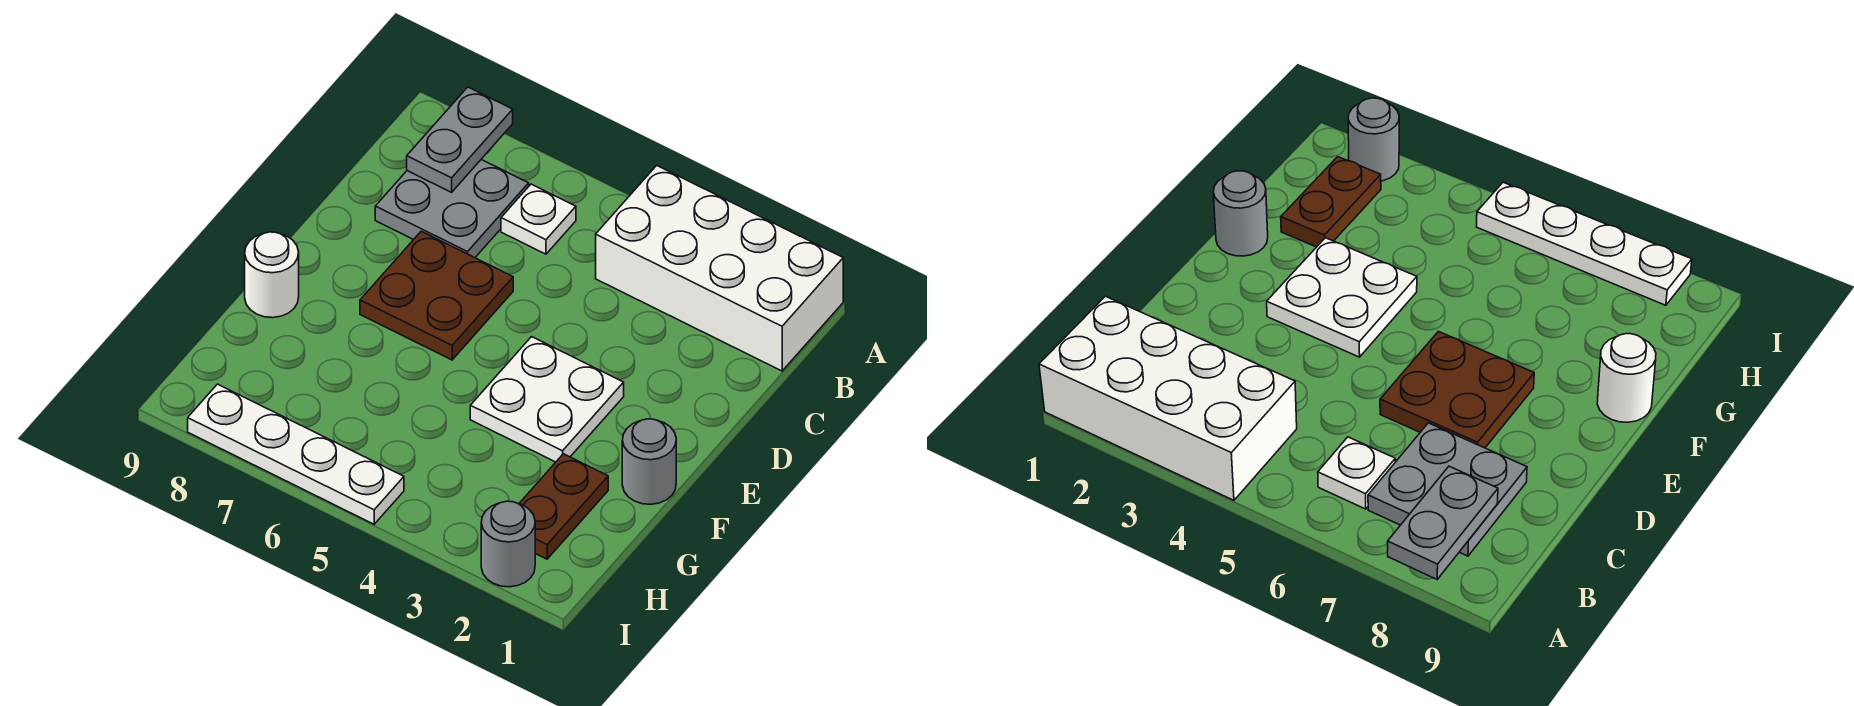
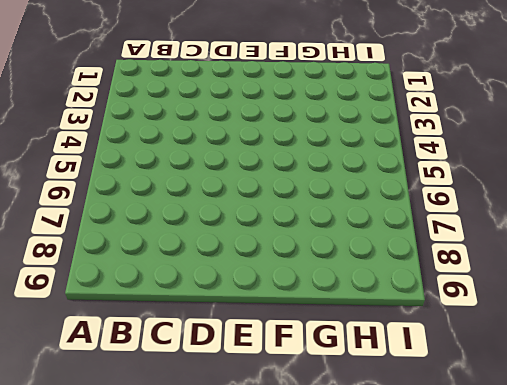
none -> white 2x4 brick [596,166,843,371]
none -> white 1x1 plate [501,184,576,254]

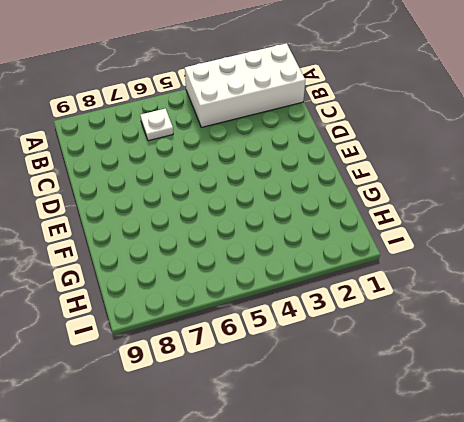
none -> grey 2x2 plate [375,160,529,258]
none -> brown 2x2 plate [360,231,513,360]

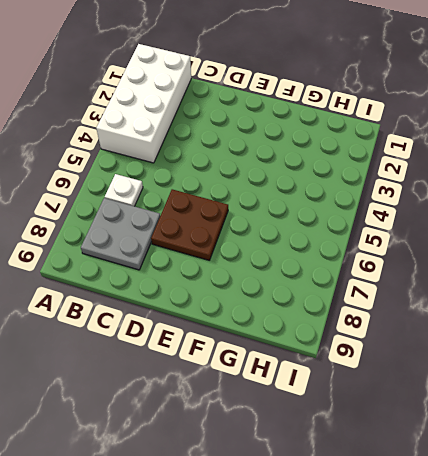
none -> white 2x2 plate [470,337,624,462]
none -> grey 1x1 round brick [622,419,676,504]

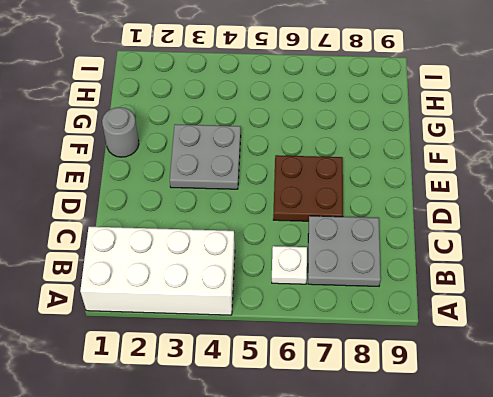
grey 2x2 plate [170,124,241,189] -> white 2x2 plate [470,337,624,462]
none -> white 1x1 round brick [245,232,299,318]
none -> brown 1x2 plate [519,454,608,559]

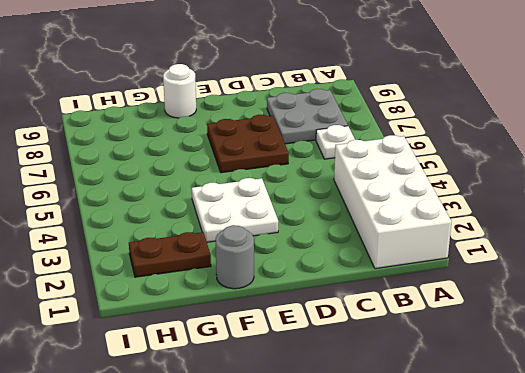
none -> grey 1x1 round brick [481,501,535,587]
none -> white 1x4 plate [188,384,404,524]

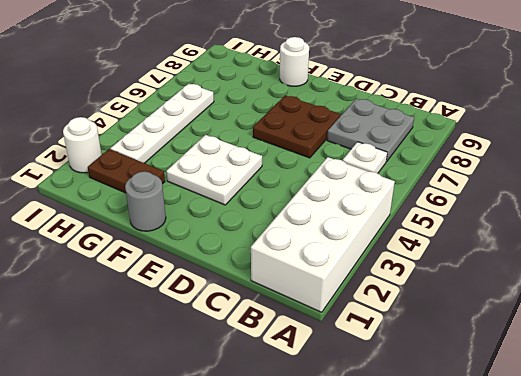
white 1x4 plate [110,84,214,163] -> white 1x4 plate moved to [188,384,404,524]
white 1x1 round brick [63,117,102,173] -> grey 1x1 round brick [481,501,535,587]
none -> grey 1x2 plate [407,87,513,192]

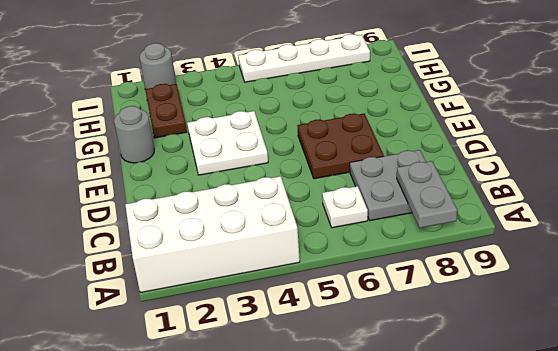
none -> white 1x1 round brick [245,232,299,318]

